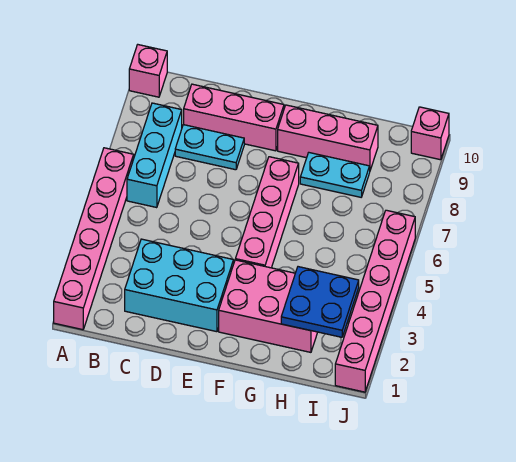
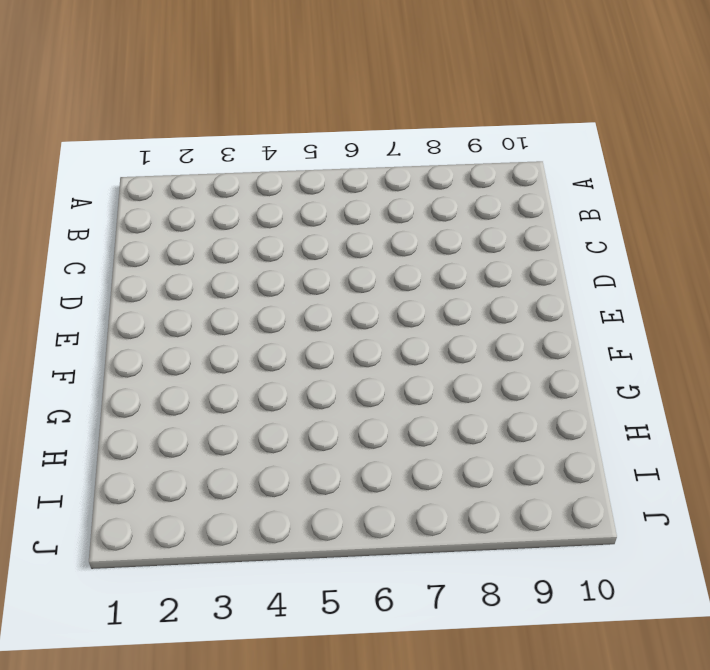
none -> pink 1x6 brick [54,148,134,330]
none -> pink 1x1 brick [129,45,167,97]
none -> cyan 1x3 brick [127,103,182,208]

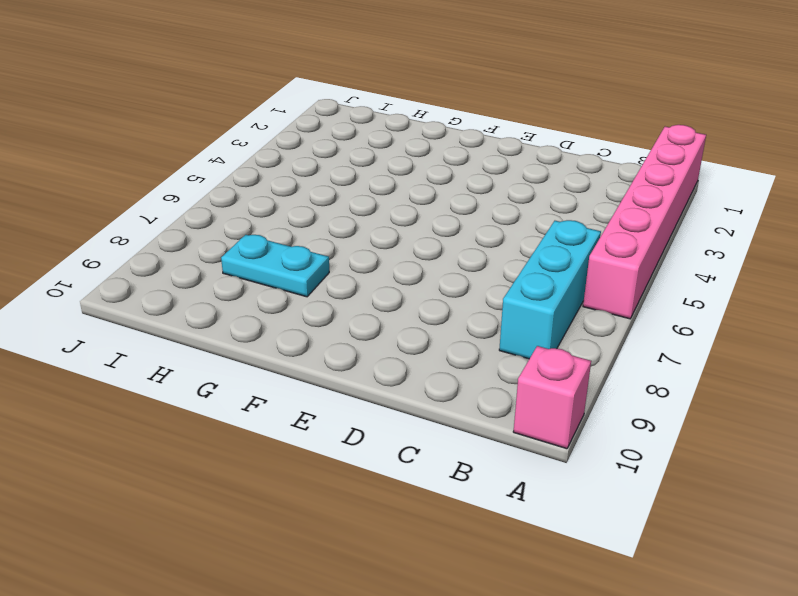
none -> cyan 2x3 brick [125,239,234,332]
none -> cyan 1x2 plate [175,125,244,170]
none -> pink 1x3 brick [184,84,284,151]

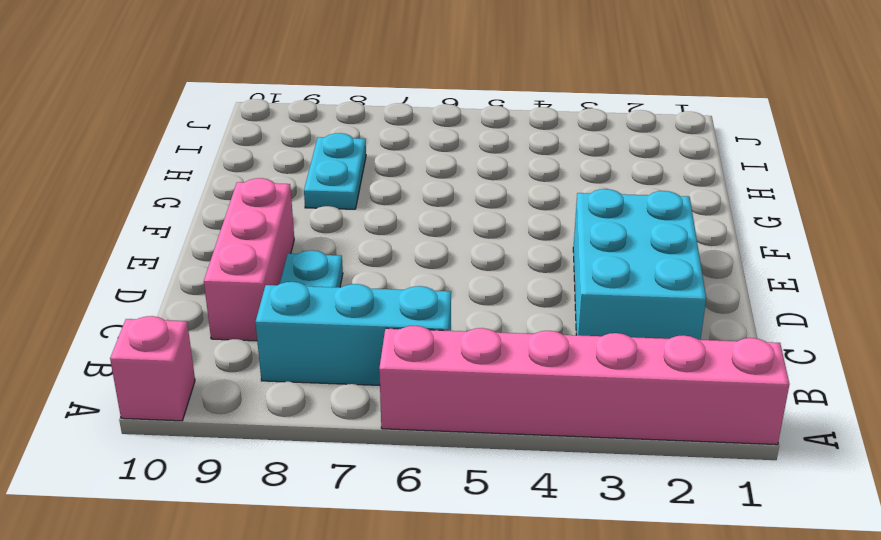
none -> pink 2x3 brick [219,260,318,352]
none -> pink 1x4 brick [235,157,299,268]
none -> pink 1x3 brick [278,105,378,170]

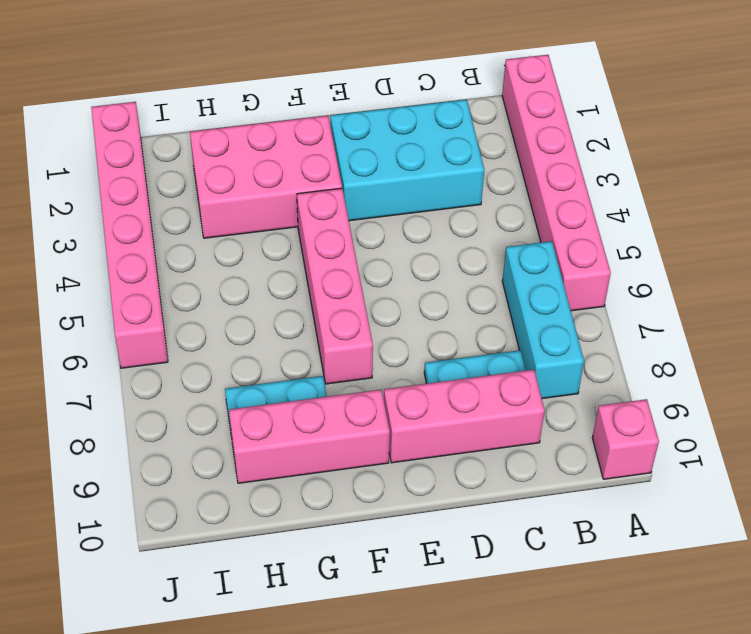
none -> pink 1x1 brick [411,107,449,160]
none -> blue 2x2 plate [281,267,359,337]

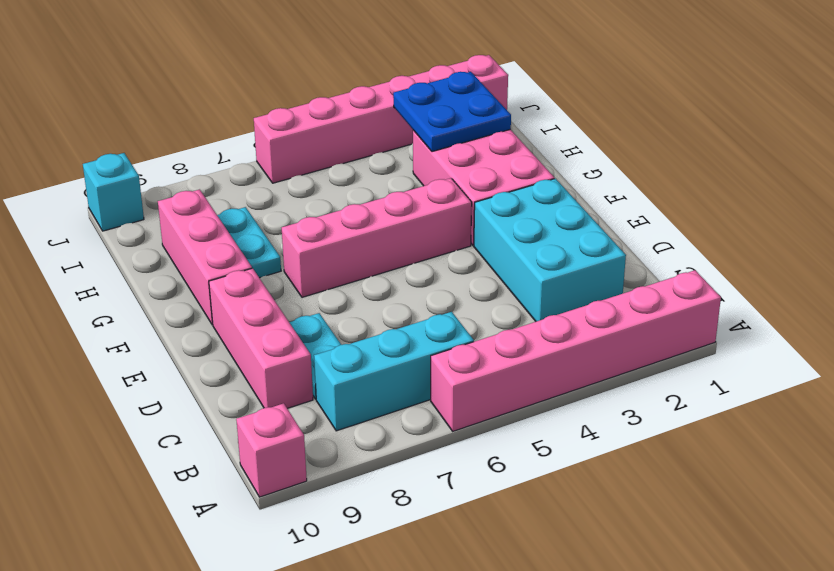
cyan 1x1 brick [83,153,144,231] -> pink 1x1 brick [411,107,449,160]

